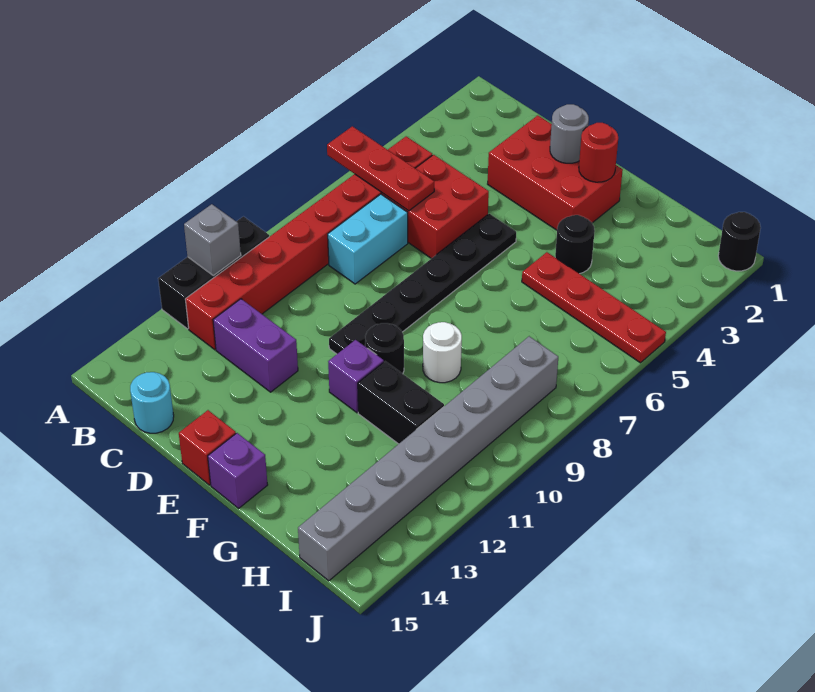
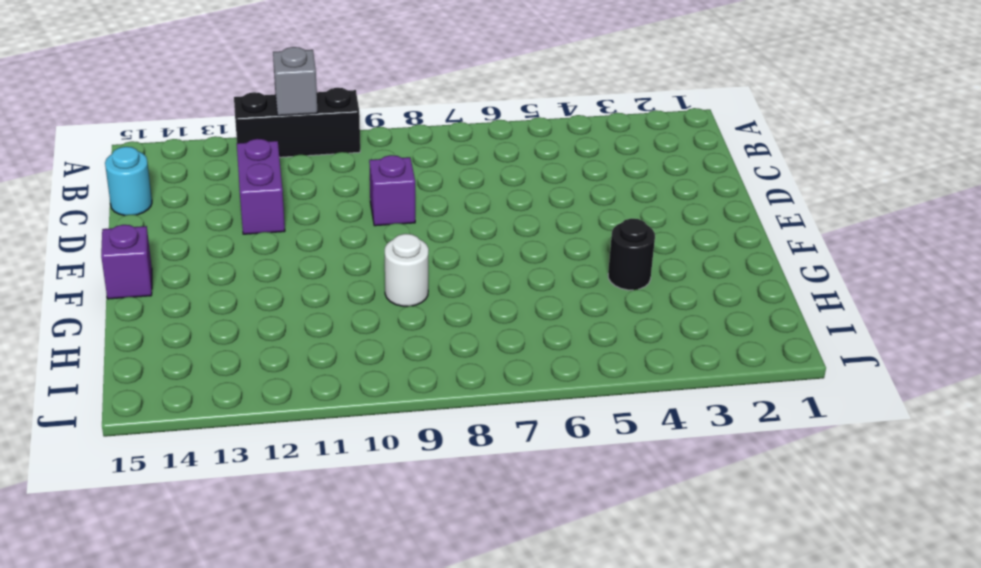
purple 1x1 brick [369,155,415,226] -> purple 1x1 brick moved to [328,340,384,413]
none -> red 1x8 brick [185,136,432,350]
none -> red 2x2 brick [382,155,489,258]
none -> cyan 1x2 brick [328,194,408,284]

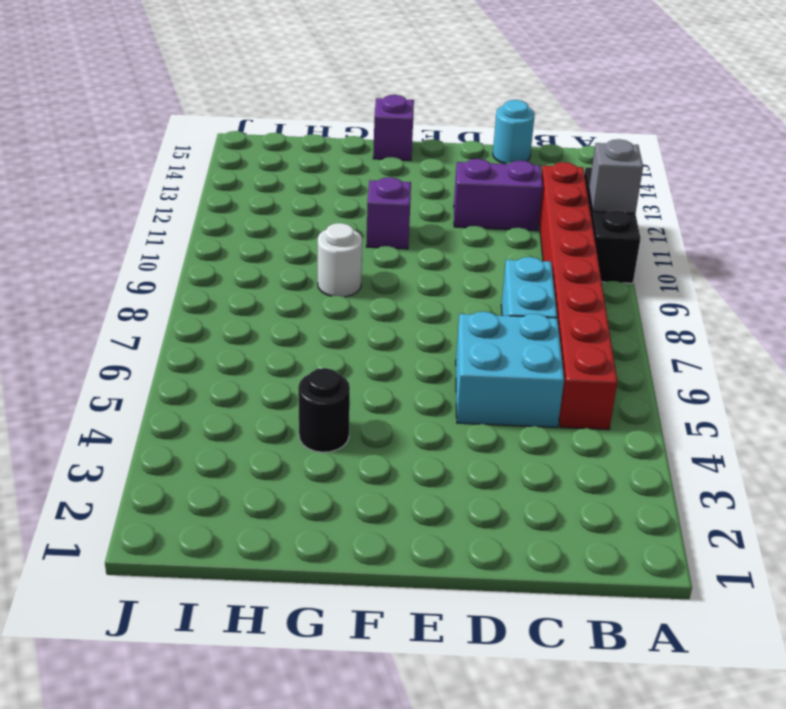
cyan 2x2 brick [456,311,564,427] -> red 2x2 brick [382,155,489,258]
none -> red 2x3 brick [488,115,623,230]
none -> black 1x6 plate [329,214,516,354]
none -> red 1x1 brick [179,410,236,485]

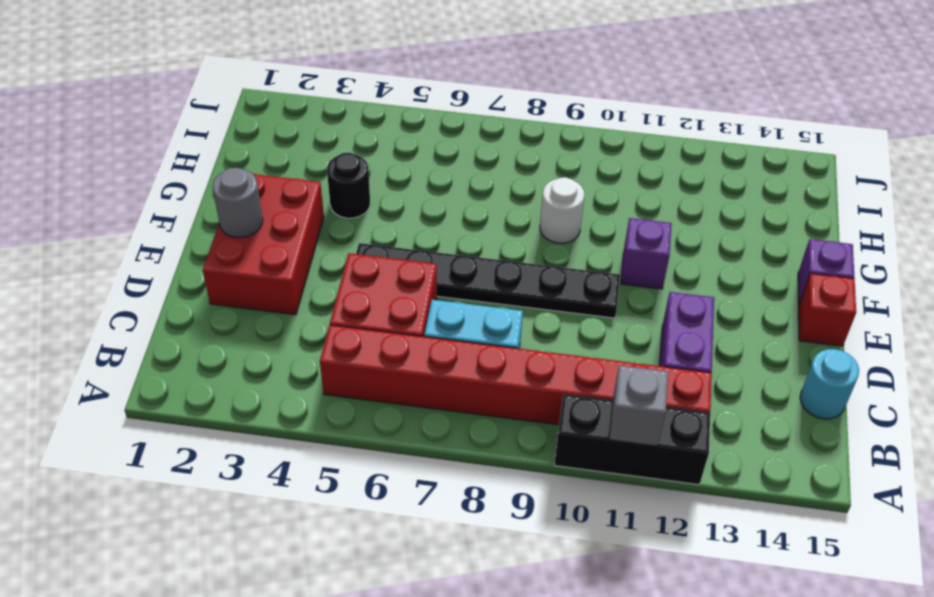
none -> black 1x1 round brick [365,323,404,374]
none -> red 1x4 plate [522,252,666,363]
none -> black 1x2 brick [358,361,444,444]

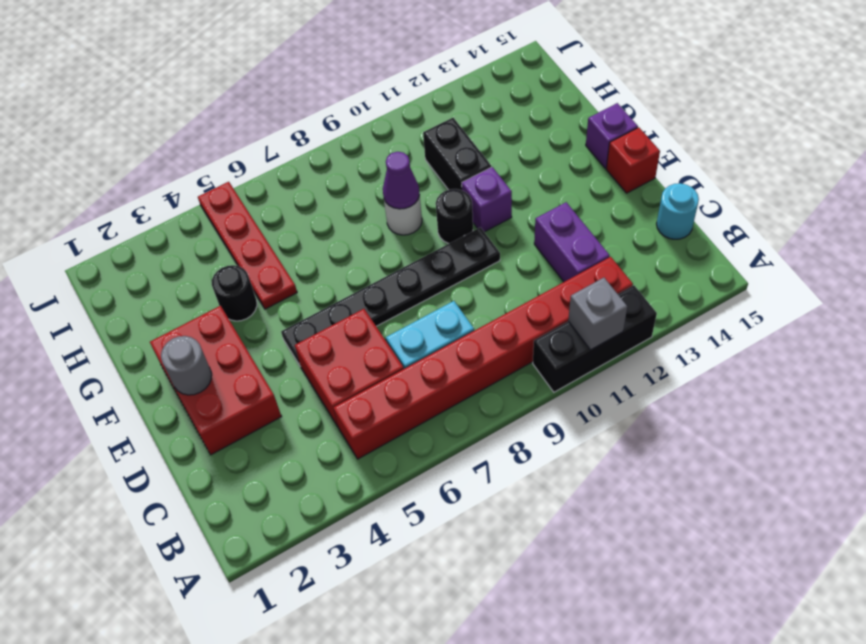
purple 1x1 cone [383,152,420,209] -> none
none -> grey 1x8 brick [298,336,558,581]
none -> black 1x1 round brick [718,212,761,271]
none -> red 1x3 plate [327,126,434,211]

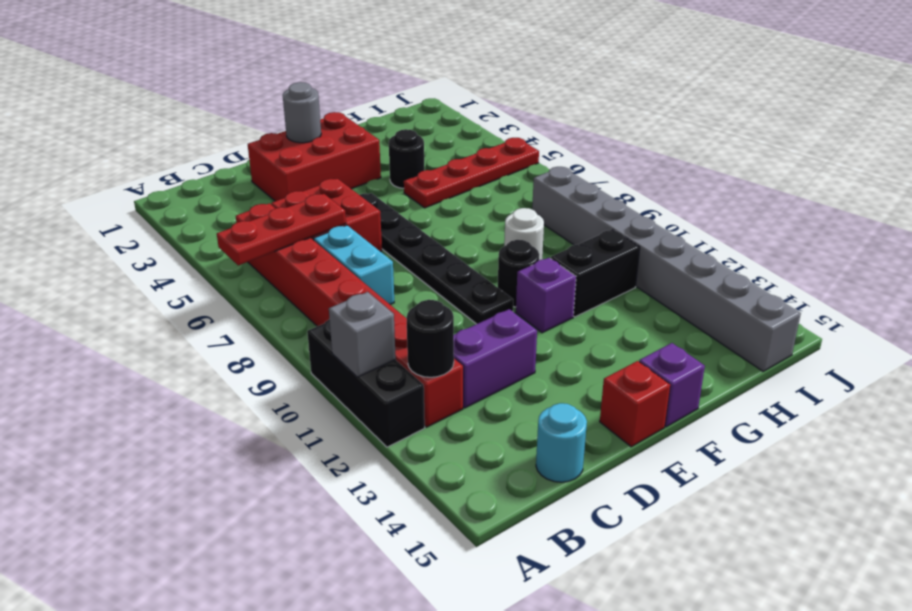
black 1x1 round brick [406,300,454,377] -> black 1x1 round brick moved to [718,212,761,271]
none -> red 1x1 round brick [579,123,618,182]

